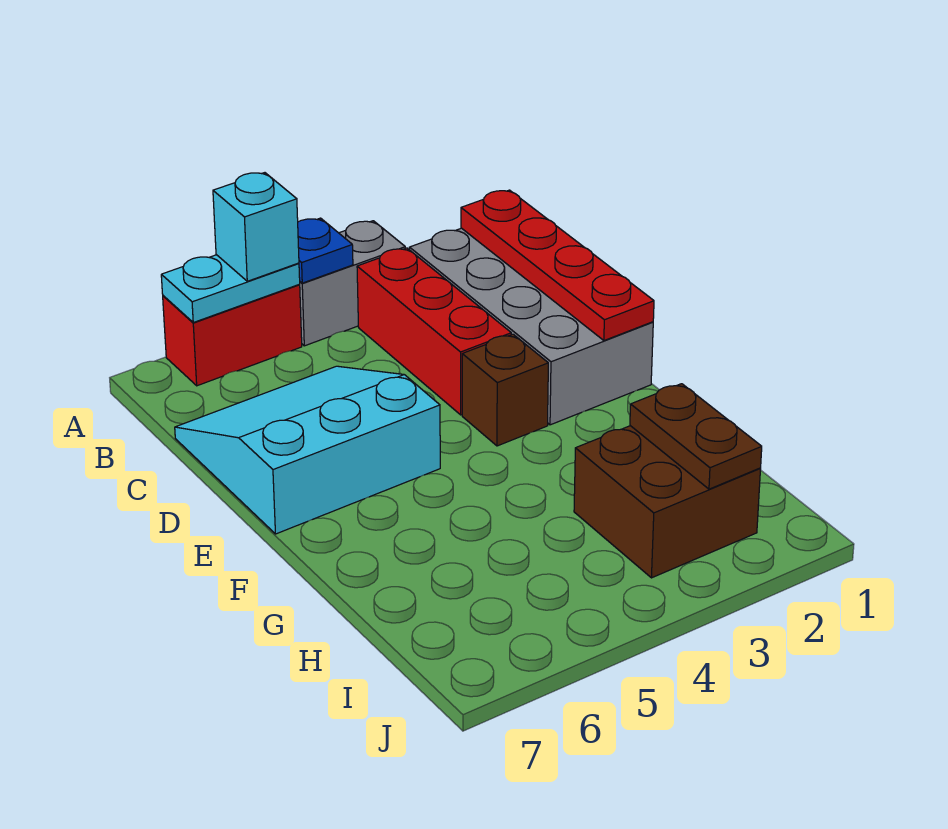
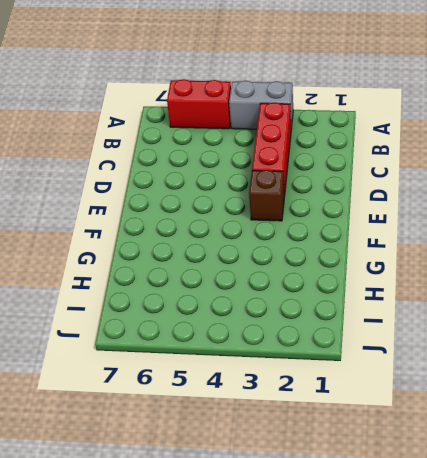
none -> grey 2x4 brick [409,228,653,425]
none -> cyan 3x3 slope [175,366,440,534]
none -> brown 2x2 brick [574,426,760,578]

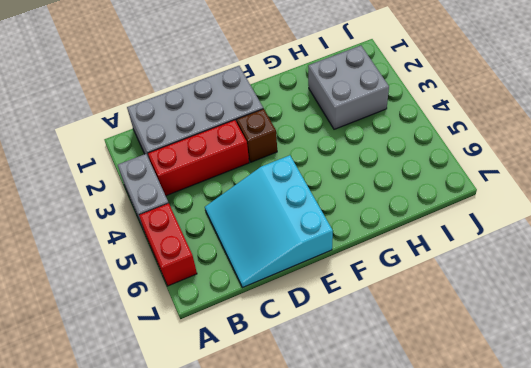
grey 2x2 brick [308,46,389,129] -> brown 2x2 brick [574,426,760,578]
none -> blue 1x1 plate [298,218,353,283]
none -> cyan 1x2 plate [161,255,300,322]
none -> red 1x4 plate [461,190,654,340]

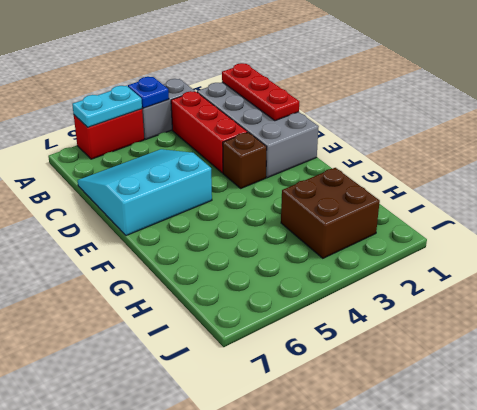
red 1x3 plate [222,63,299,121] -> red 1x4 plate [461,190,654,340]
none -> brown 1x2 plate [630,384,762,489]
none -> cyan 1x1 brick [213,173,299,281]

